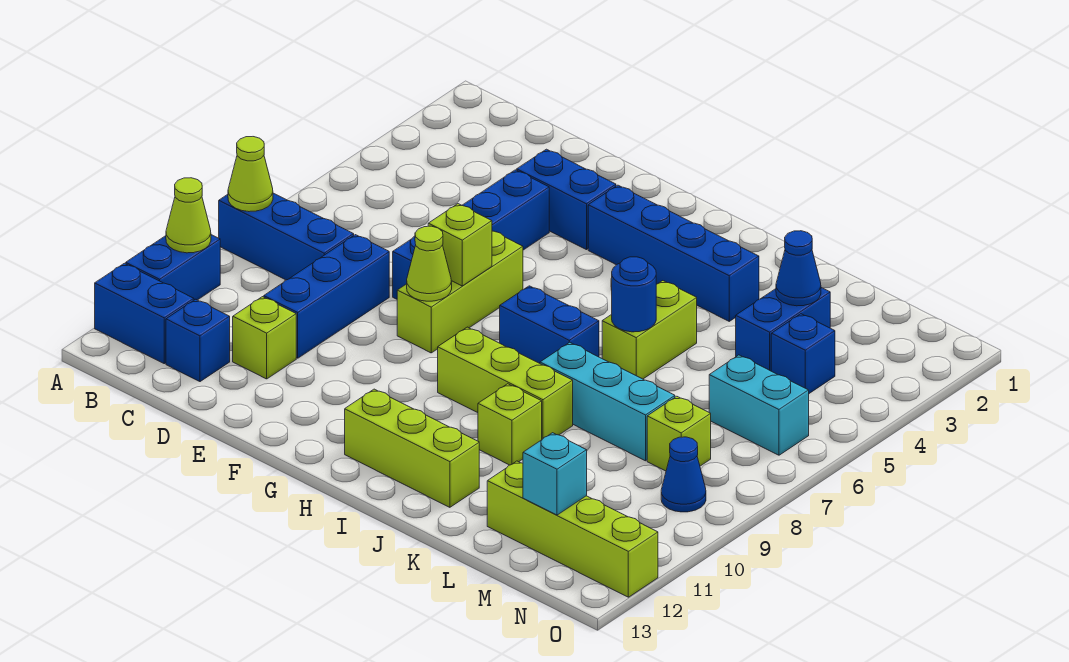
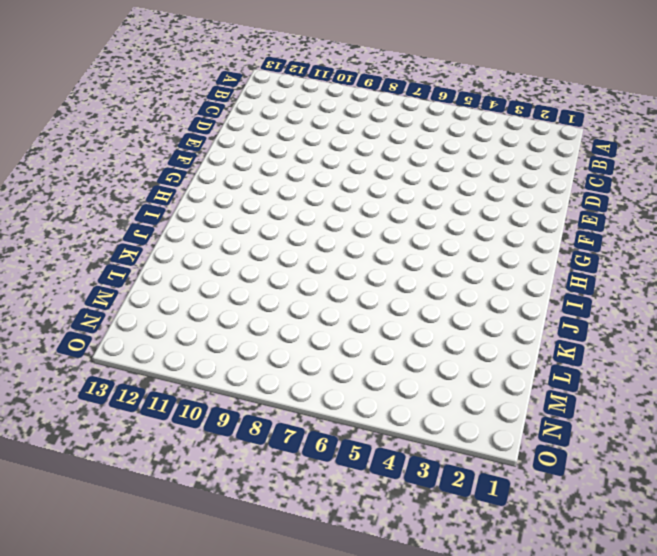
none -> blue 1x3 brick [219,193,354,280]
none -> blue 1x2 brick [126,235,220,300]
none -> blue 1x2 brick [95,263,194,364]

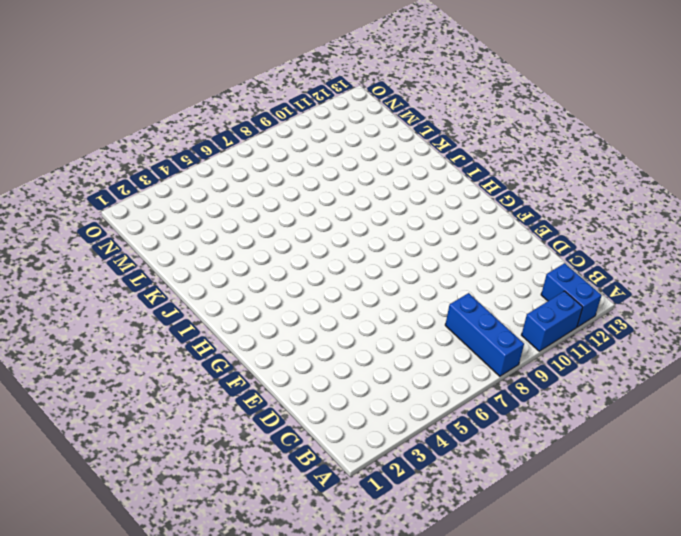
none -> blue 1x1 brick [166,299,230,382]
none -> blue 1x3 brick [264,235,389,358]
none -> lime 1x1 brick [233,297,296,379]

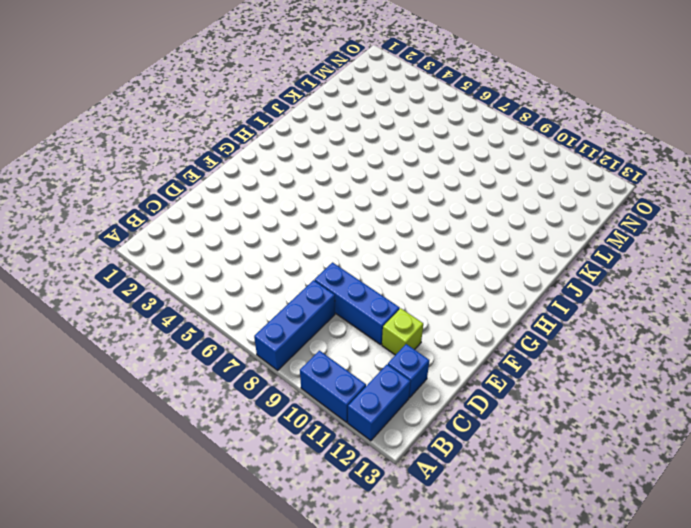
none -> blue 1x2 brick [517,149,616,250]
none -> blue 1x4 brick [393,170,549,299]
none -> lime 1x3 brick [397,231,523,353]

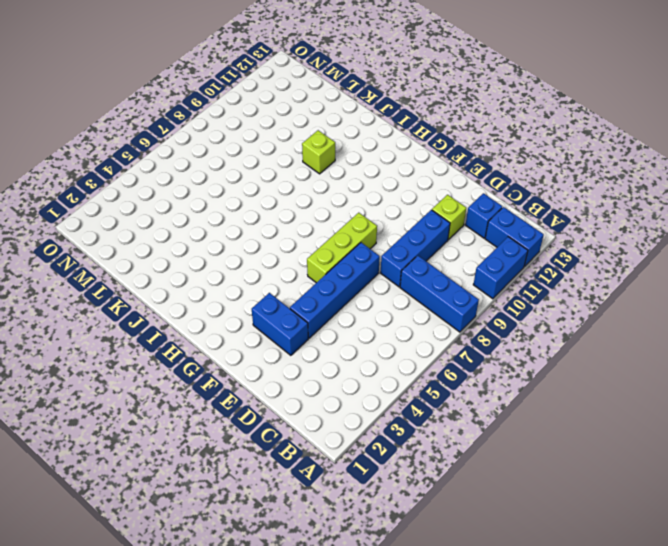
none -> blue 1x4 brick [588,185,759,321]
none -> blue 1x2 brick [500,286,599,363]
none -> lime 1x3 brick [438,327,573,439]

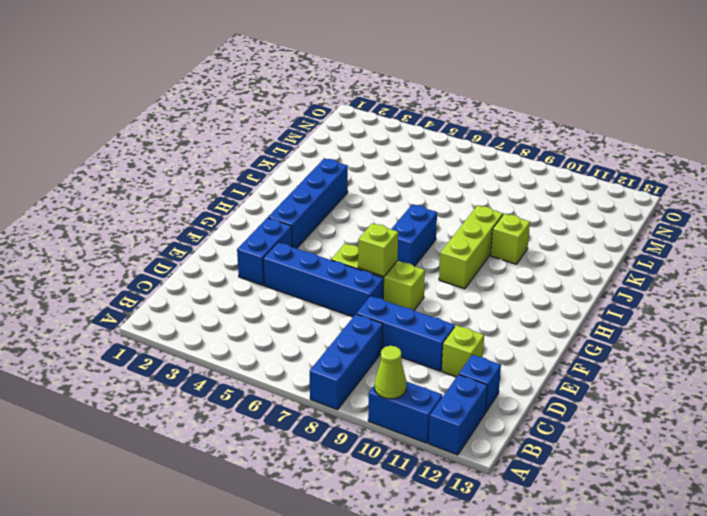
none -> lime 1x3 brick [345,389,479,507]
none -> lime 1x2 brick [602,281,697,379]
none -> cyan 1x3 brick [540,342,675,461]

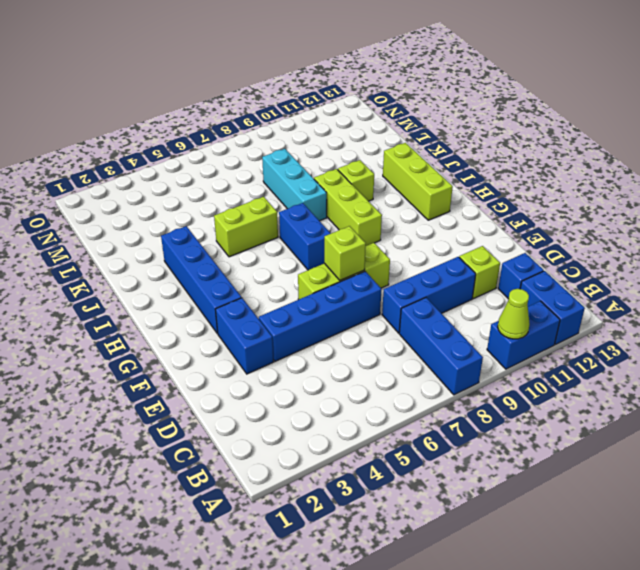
none -> blue 1x2 brick [736,288,830,371]
none -> lime 1x4 brick [487,461,658,597]
none -> blue 1x1 brick [771,314,835,393]

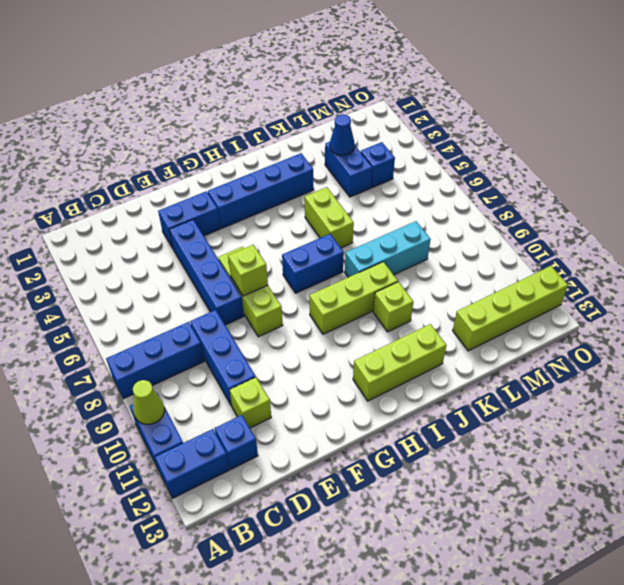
none -> cyan 1x2 brick [709,355,809,455]
none -> lime 1x1 brick [647,396,711,471]
none -> blue 1x1 cone [661,437,706,512]

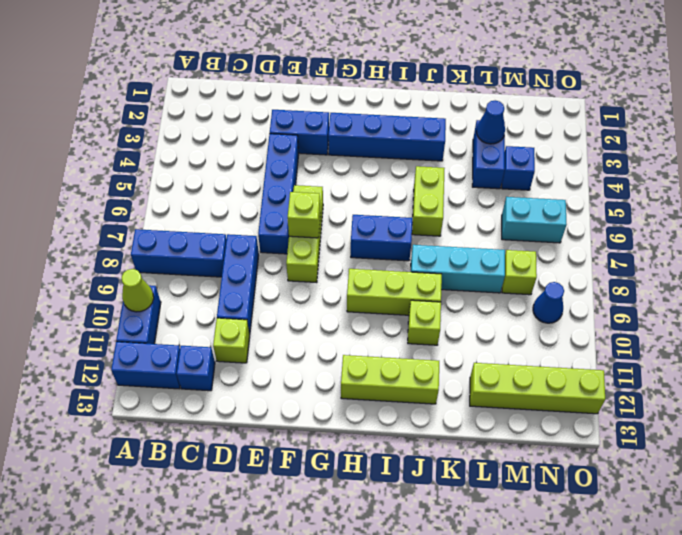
none -> lime 1x1 cone [228,137,273,212]
none -> lime 1x1 cone [407,226,452,301]
none -> blue 1x1 round brick [612,257,656,332]

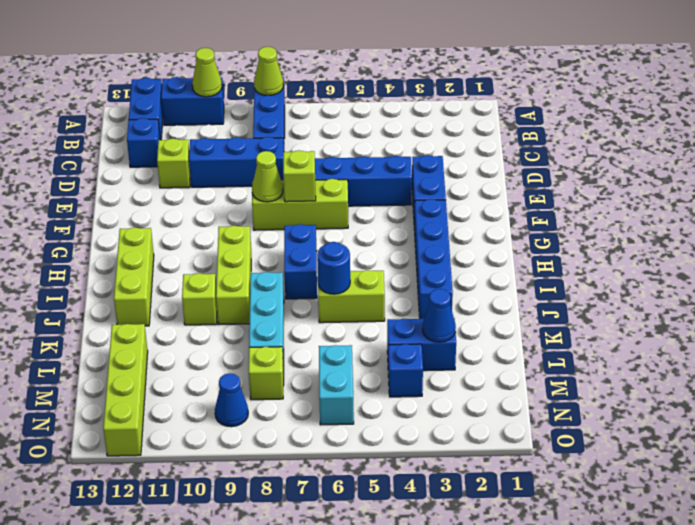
none -> cyan 1x1 brick [523,433,587,515]

